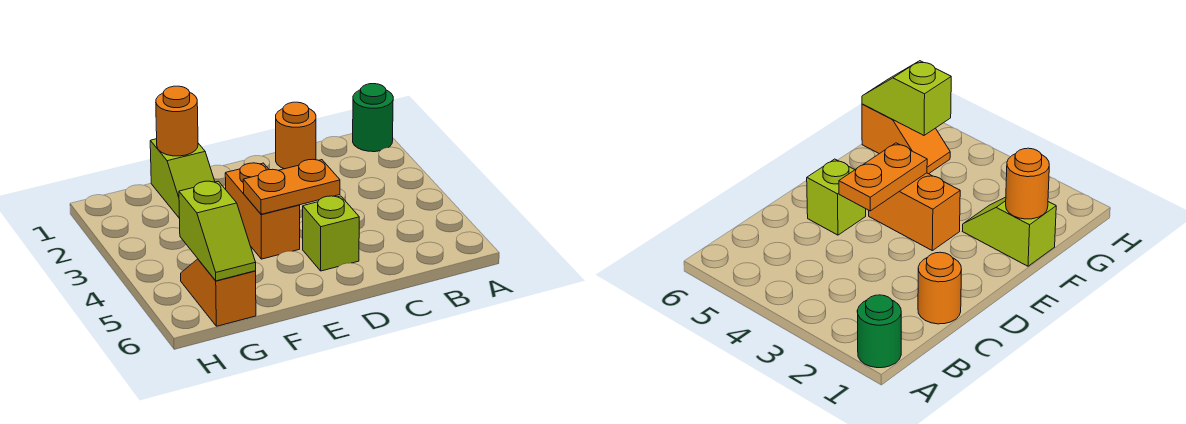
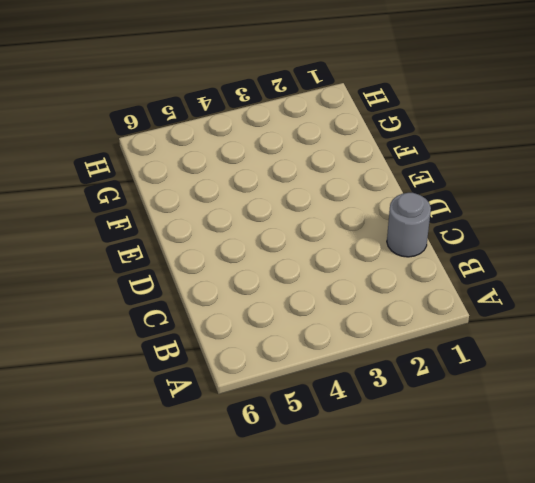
grey 1x1 round brick [387,193,431,257] -> orange 1x1 round brick [276,102,316,169]
none -> green 1x1 round brick [353,84,393,152]
none -> lime 1x1 brick [303,196,359,271]

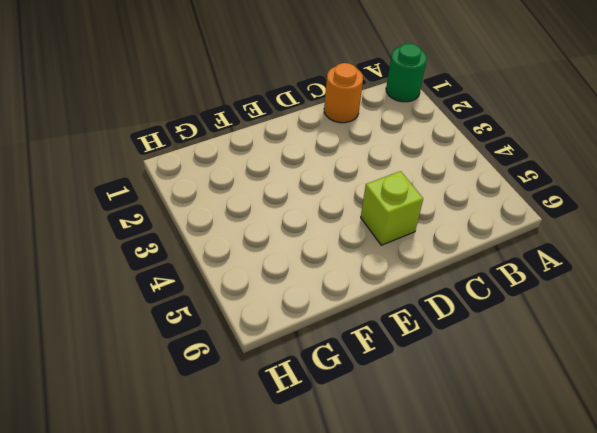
none -> orange 1x2 brick [225,163,300,259]
none -> lime 1x2 slope [150,139,215,219]

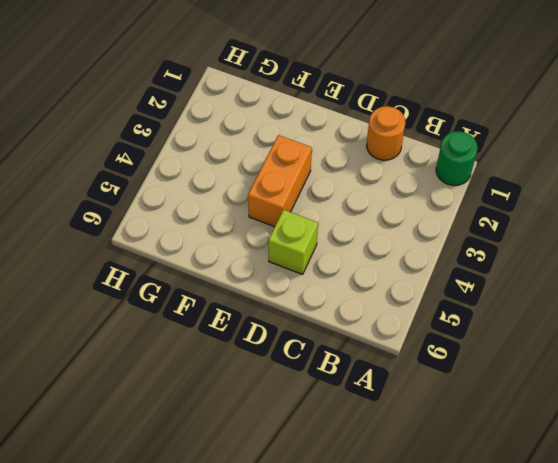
none -> lime 1x2 slope [150,139,215,219]
none -> orange 1x2 slope [181,259,256,326]

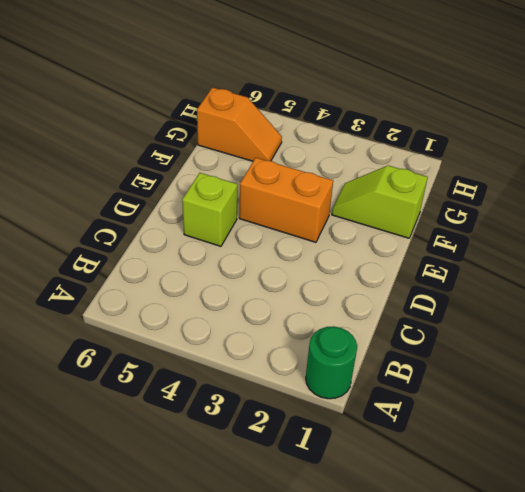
none -> orange 1x1 round brick [276,102,316,169]
none -> orange 1x2 plate [243,159,340,214]

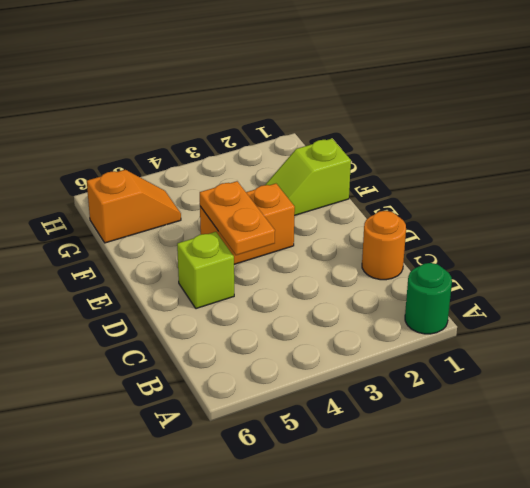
none -> orange 1x1 round brick [156,86,198,156]
none -> lime 1x2 slope [179,181,256,281]

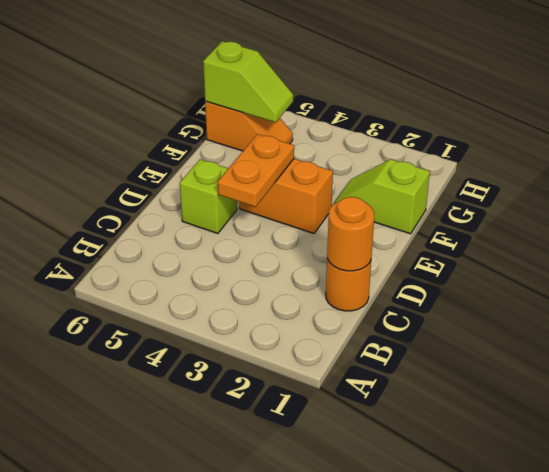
orange 1x1 round brick [327,197,374,271] -> orange 1x1 round brick moved to [156,86,198,156]
lime 1x2 slope [203,41,293,122] -> lime 1x2 slope turned to [179,181,256,281]
none -> green 1x1 round brick [353,84,393,152]

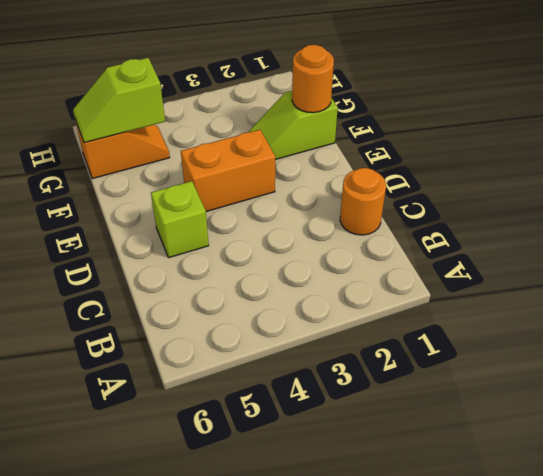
none -> green 1x1 round brick [353,84,393,152]
none -> orange 1x2 plate [243,159,340,214]

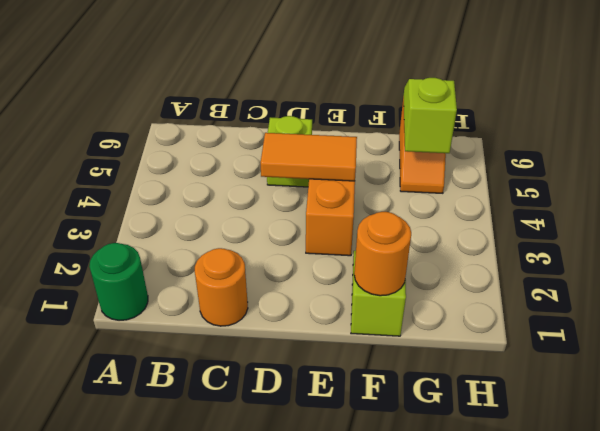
orange 1x2 tile [261,133,357,181] -> orange 1x2 plate [243,159,340,214]

